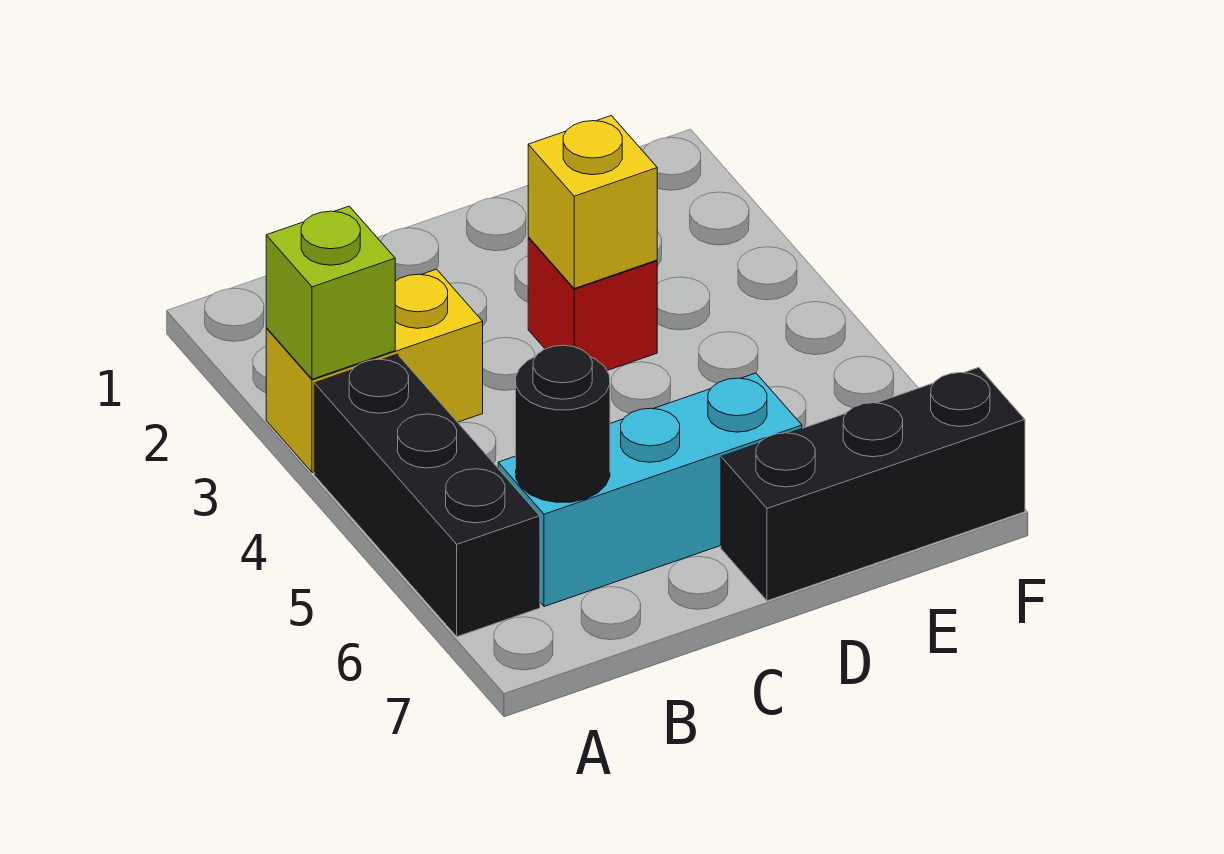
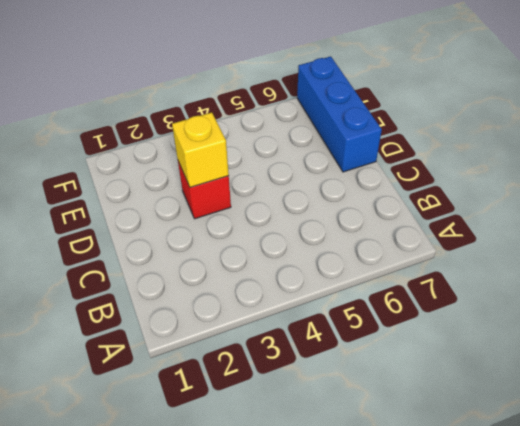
blue 1x3 brick [297,56,382,172] -> black 1x3 brick [721,367,1025,601]
none -> yellow 1x2 brick [266,269,483,473]
none -> black 1x3 brick [314,354,540,637]

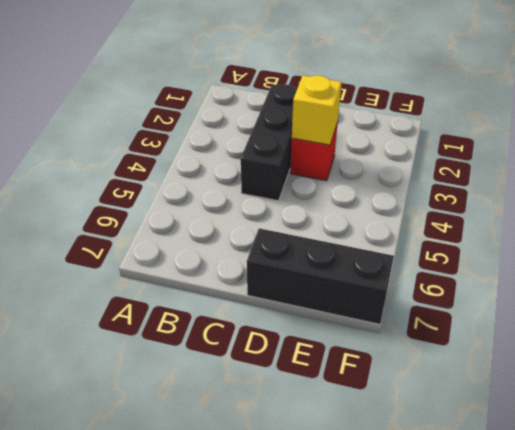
black 1x3 brick [241,84,297,201] -> black 1x3 brick moved to [314,354,540,637]
none -> yellow 1x2 brick [266,269,483,473]
none -> cyan 1x3 brick [498,373,802,607]

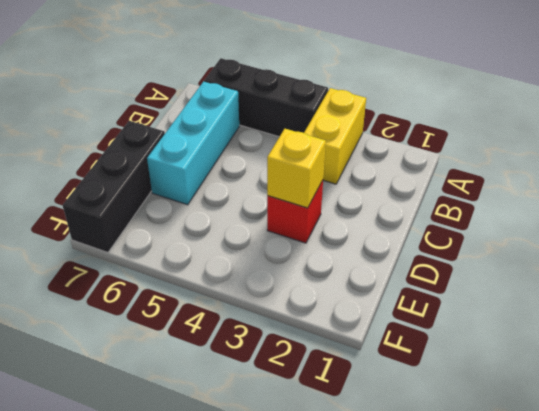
none -> lime 1x1 brick [266,206,395,379]
none -> black 1x1 round brick [516,345,610,502]

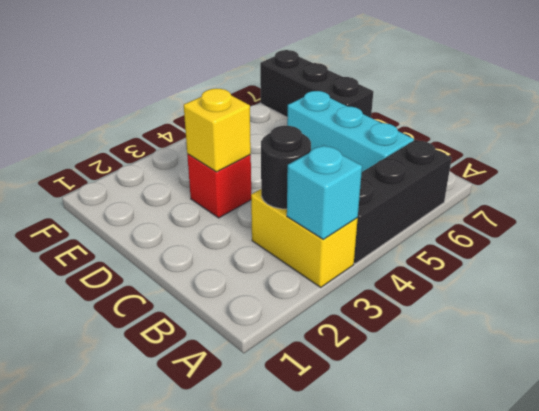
cyan 1x1 brick [287,145,362,240] -> lime 1x1 brick [266,206,395,379]
black 1x1 round brick [261,126,311,209] -> black 1x1 round brick moved to [516,345,610,502]

